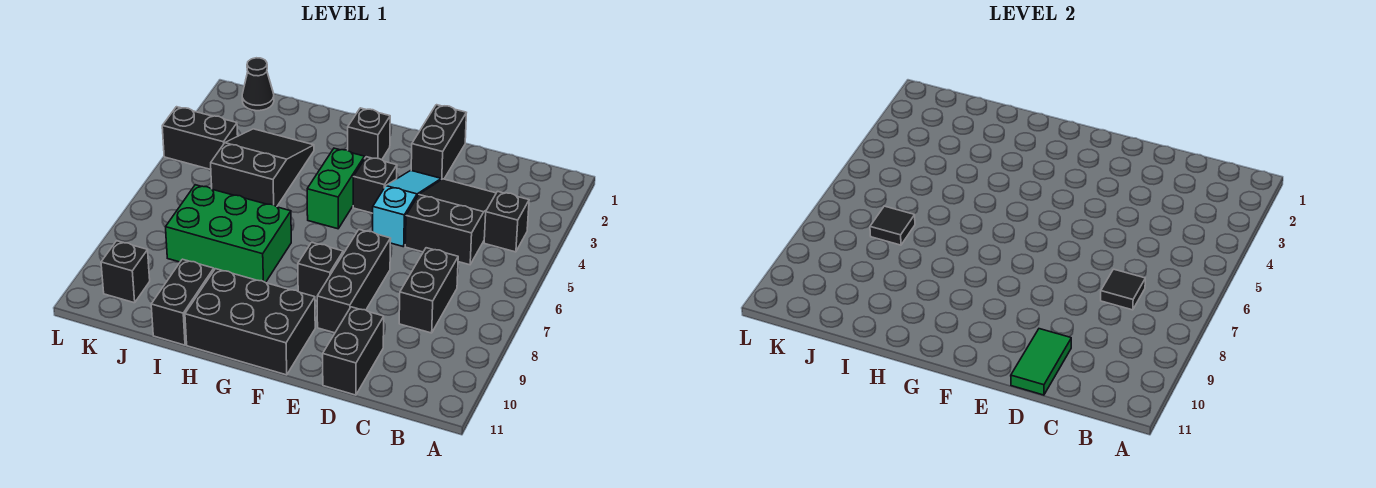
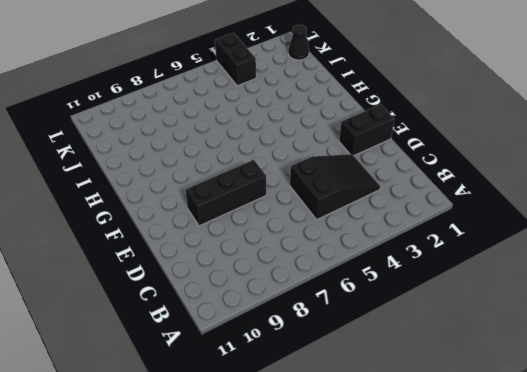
none -> black 1x1 brick [484,191,529,252]
none -> black 1x2 brick [399,248,458,333]
none -> black 1x2 brick [323,307,384,395]

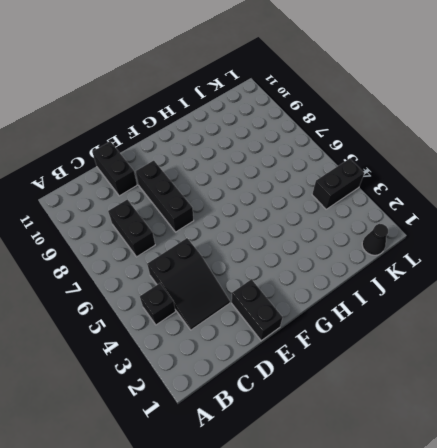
none -> cyan 1x3 slope [373,170,442,247]
none -> black 1x1 brick [353,157,397,213]
none -> black 1x1 brick [298,242,343,301]

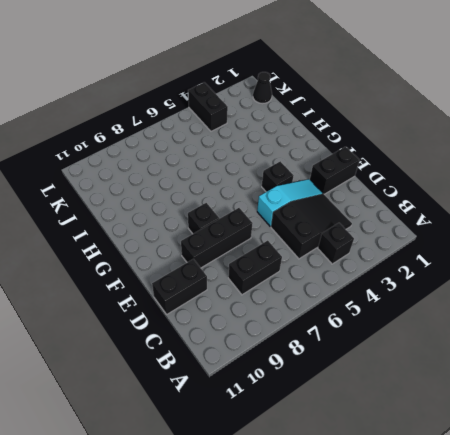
none -> black 2x3 brick [185,269,315,375]
none -> black 1x1 brick [348,108,390,160]
none -> green 1x2 brick [307,148,364,229]

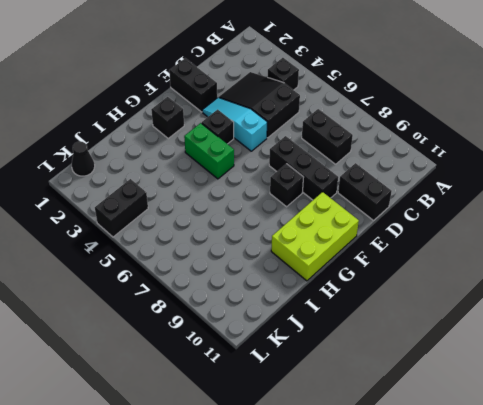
lime 2x3 brick [271,192,359,281] -> black 2x3 brick [185,269,315,375]
none -> green 2x3 brick [166,185,291,283]
none -> black 2x3 slope [211,129,314,207]
none -> black 1x2 brick [151,259,214,345]

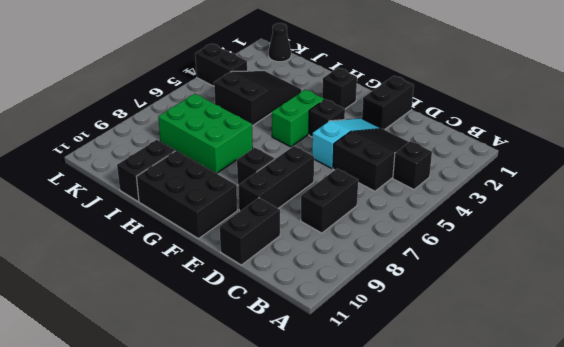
none -> black 1x1 brick [101,241,150,303]
none -> black 1x1 tile [1101,269,1145,310]
none -> green 1x2 tile [1011,329,1071,395]

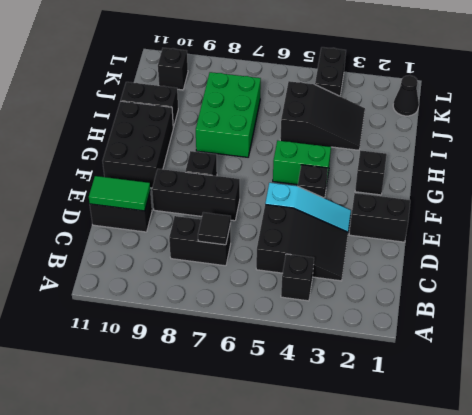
none -> black 1x1 tile [870,206,915,245]

